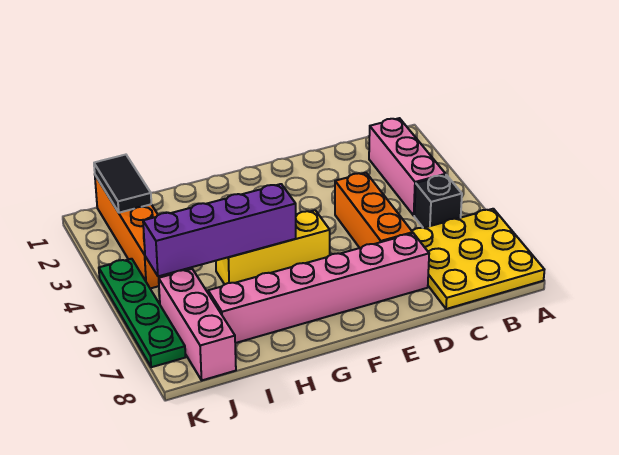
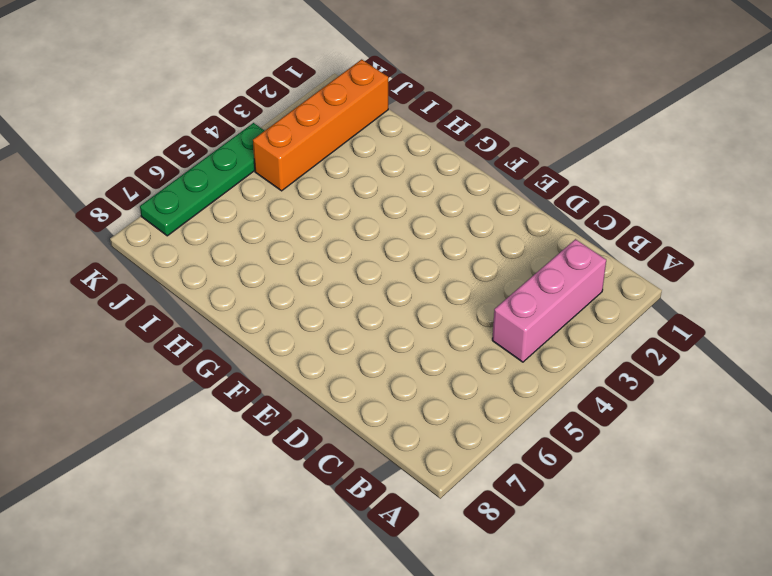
none -> yellow 3x3 plate [412,209,544,309]
none -> black 1x1 brick [414,175,462,228]

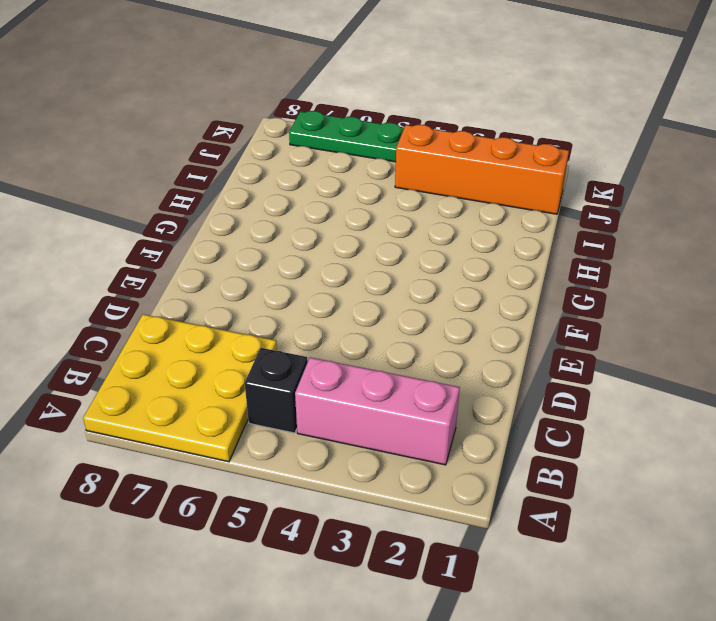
none -> orange 1x3 brick [335,173,413,248]
none -> pink 1x6 brick [208,233,429,343]

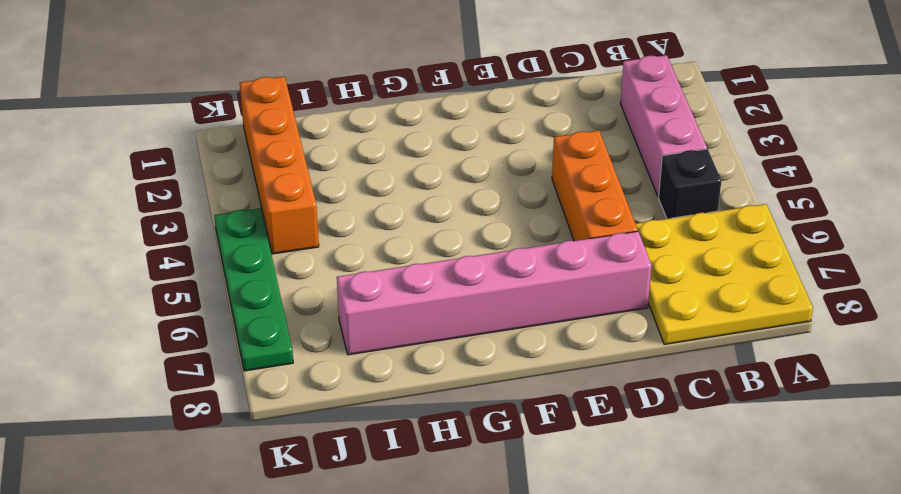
none -> yellow 1x3 brick [216,210,330,284]
none -> pink 1x3 brick [159,269,236,380]

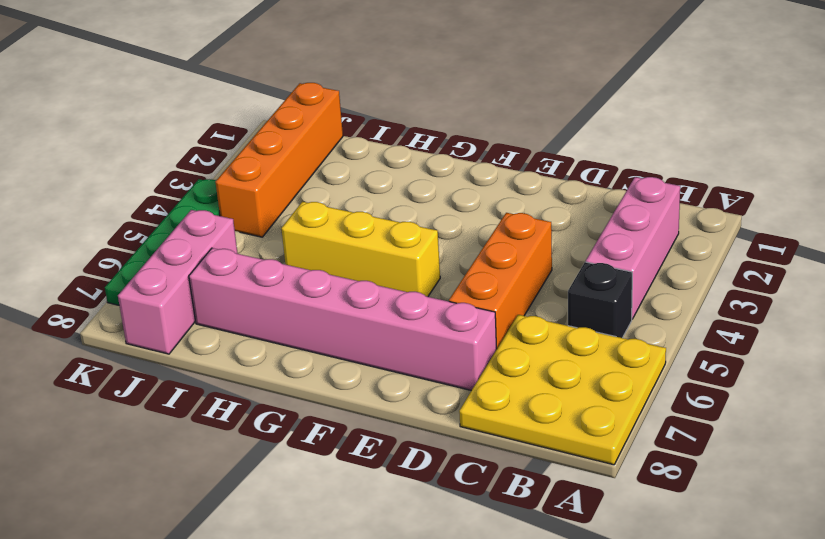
none -> purple 1x4 brick [143,184,296,276]
none -> black 1x2 tile [94,155,151,213]

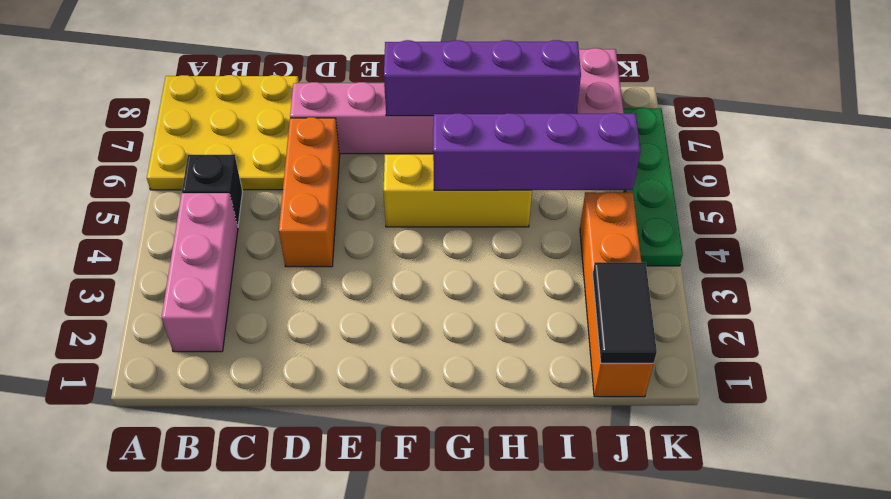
purple 1x4 brick [384,40,581,116] -> none

